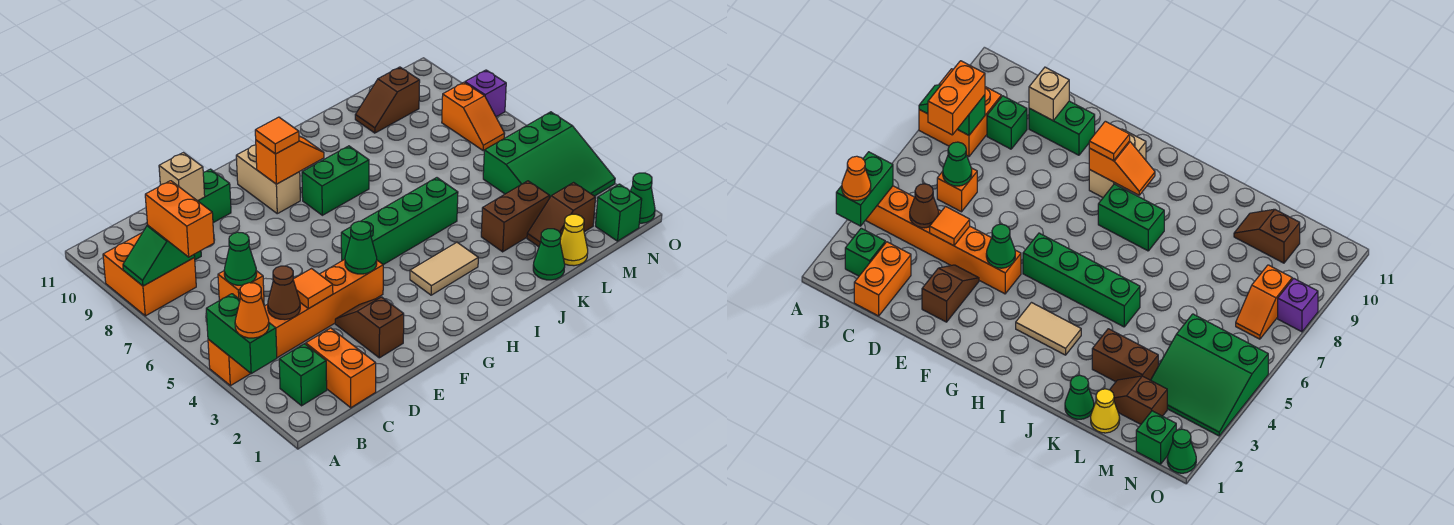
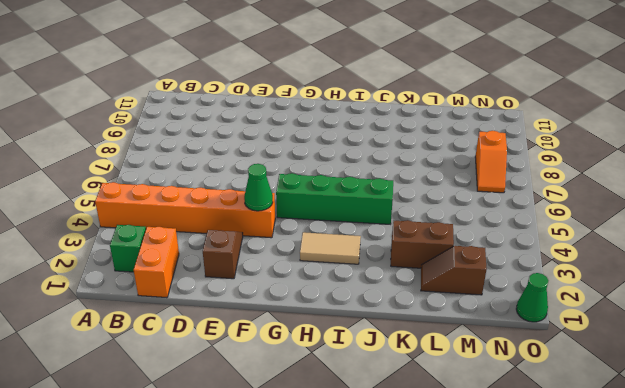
none -> orange 2x2 brick [103,233,196,316]
none -> orange 1x1 brick [218,271,264,304]
none -> green 1x1 brick [987,96,1027,149]
none -> green 1x2 brick [198,169,231,223]

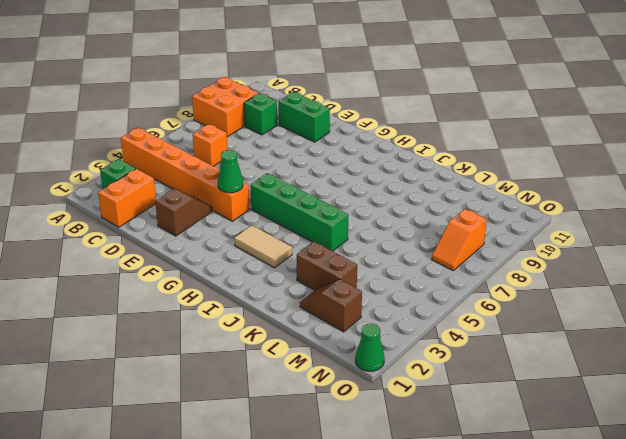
none -> tan 1x2 brick [236,145,300,214]
none -> green 1x2 brick [302,146,369,215]
none -> green 1x1 cone [533,229,565,280]
none -> yellow 1x1 cone [560,214,588,266]

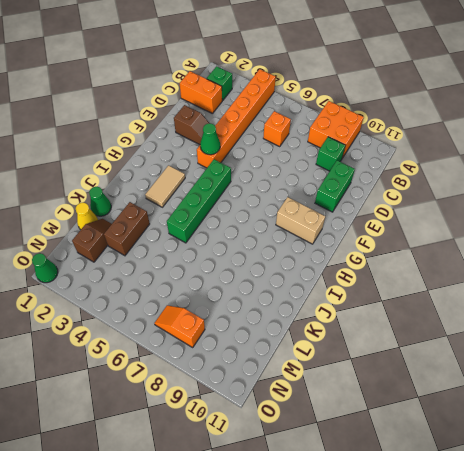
none -> green 1x2 brick [302,146,369,215]
none -> brown 1x2 slope [355,67,420,133]
none -> green 3x3 slope [483,112,615,198]
none -> green 1x1 brick [596,184,642,241]

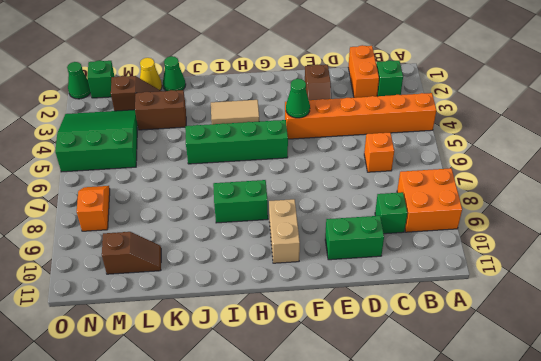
none -> purple 1x1 brick [465,70,506,117]
none -> green 1x2 brick [206,294,277,373]
none -> green 1x2 slope [123,225,195,286]
none -> brown 1x1 cone [268,266,300,320]

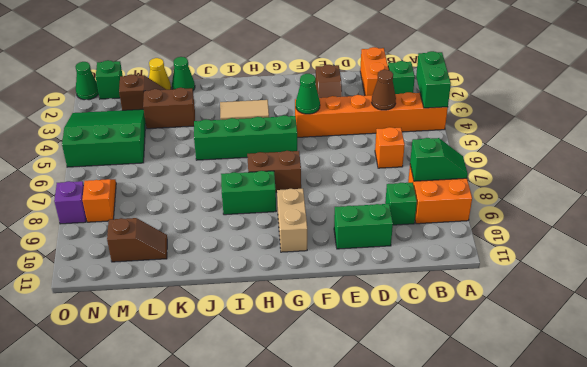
brown 1x2 brick [247,151,301,192] -> none
none -> green 1x1 cone [224,232,257,285]
none -> orange 1x1 tile [293,269,333,309]
none -> tan 1x1 brick [159,153,205,201]
none -> orange 1x2 slope [256,136,324,184]

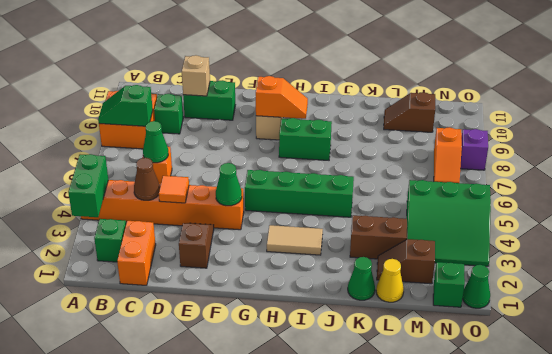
none -> orange 1x1 cone [235,283,269,338]
none -> orange 1x2 brick [145,181,214,257]
none -> orange 1x1 tile [255,117,299,154]

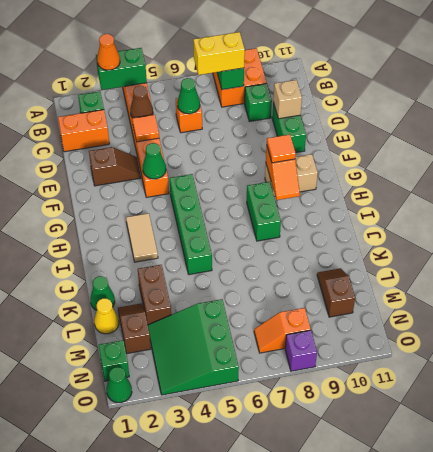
yellow 1x2 brick [193,32,245,75] -> orange 1x2 brick [145,181,214,257]

